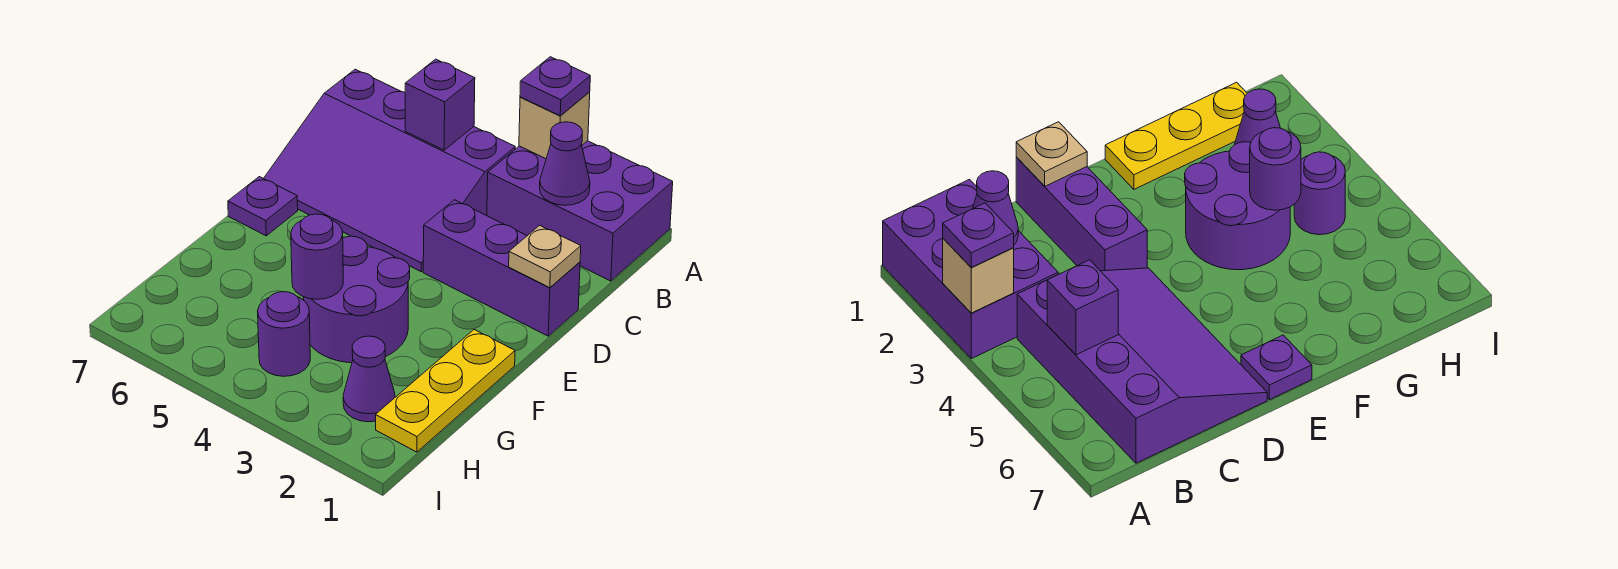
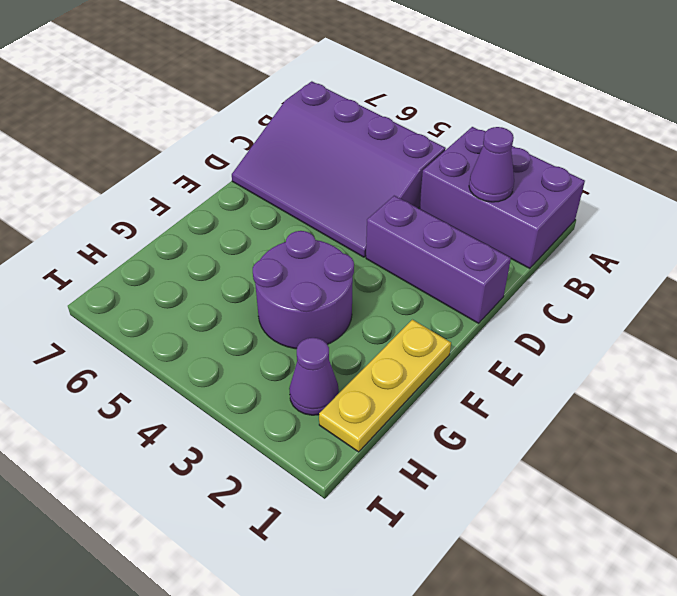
none -> purple 1x1 plate [228,177,298,236]
none -> purple 1x1 round brick [258,292,310,376]
none -> tan 1x1 brick [519,92,590,159]

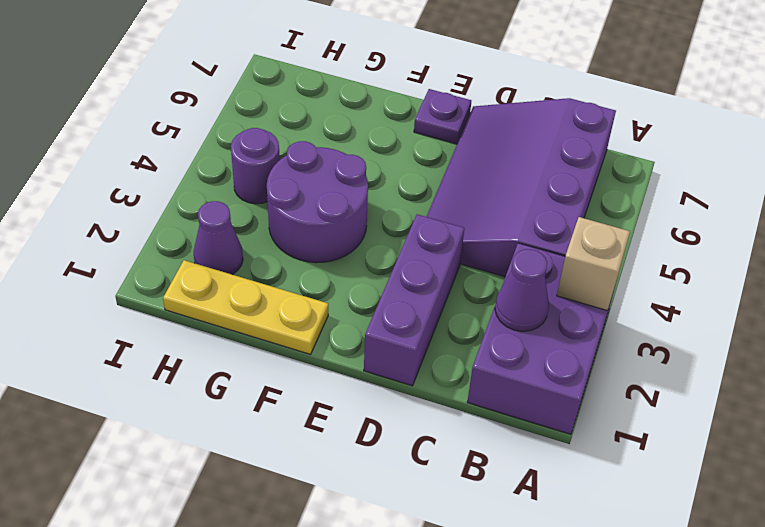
none -> purple 1x1 brick [405,59,475,150]
none -> tan 1x1 plate [509,225,581,288]
none -> purple 1x1 round brick [291,214,343,299]

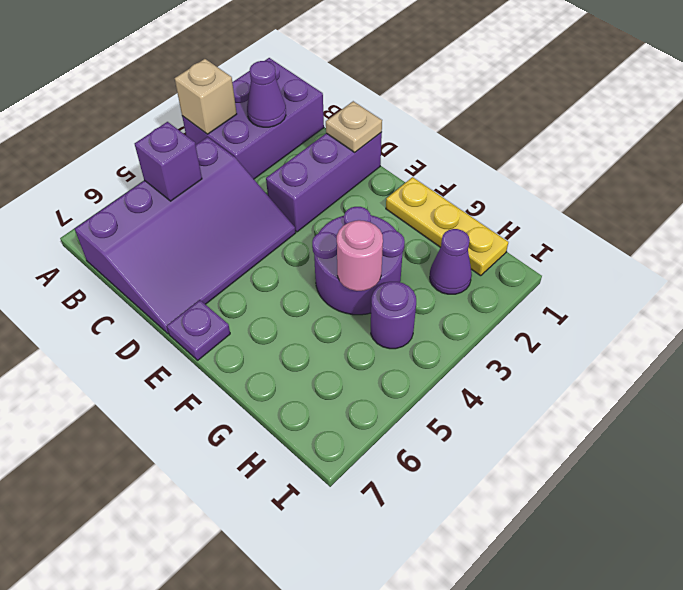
pink 1x1 round brick [337,220,383,291] -> purple 1x1 round brick [291,214,343,299]
none -> purple 1x1 plate [520,57,590,116]

